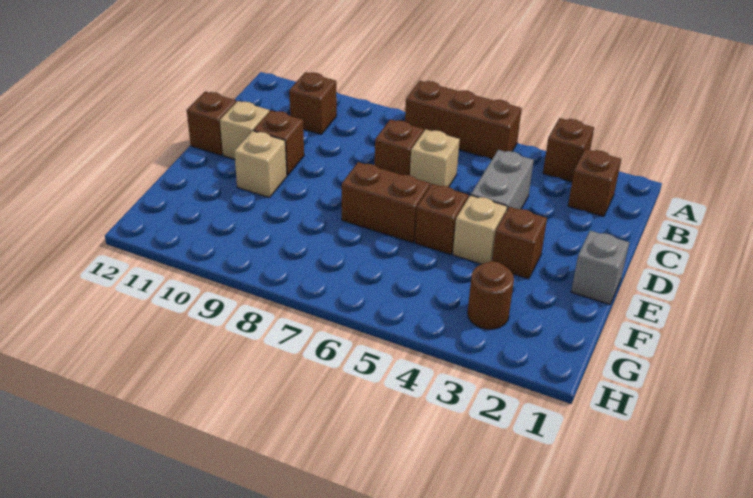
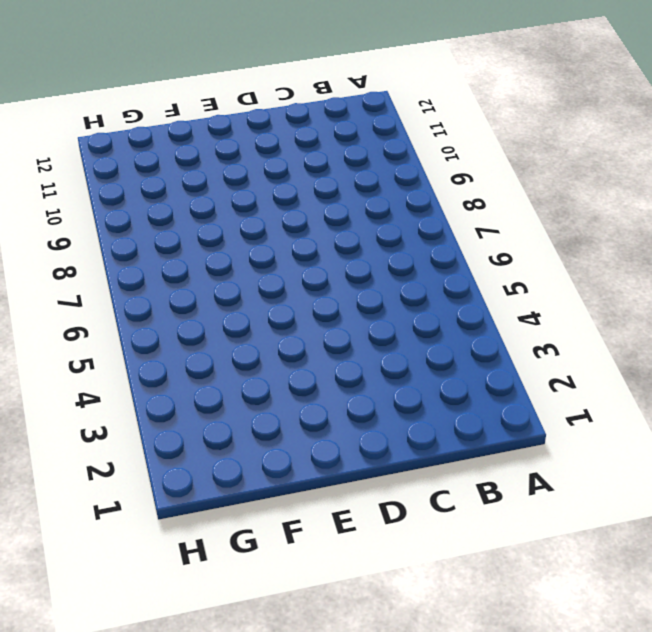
none -> brown 1x1 brick [543,118,594,182]
none -> brown 1x3 brick [405,81,522,159]
none -> brown 1x1 brick [568,149,621,216]

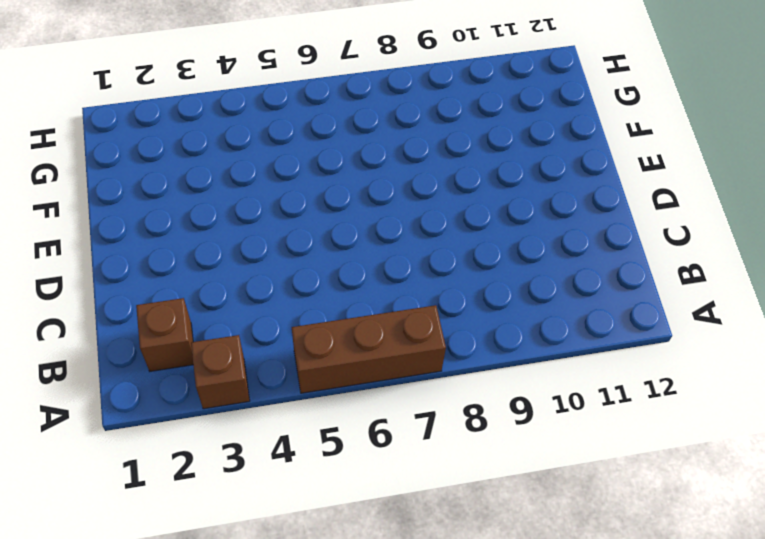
none -> brown 1x1 brick [289,72,337,134]
none -> grey 1x2 brick [471,150,534,209]
none -> tan 1x1 brick [410,129,460,187]

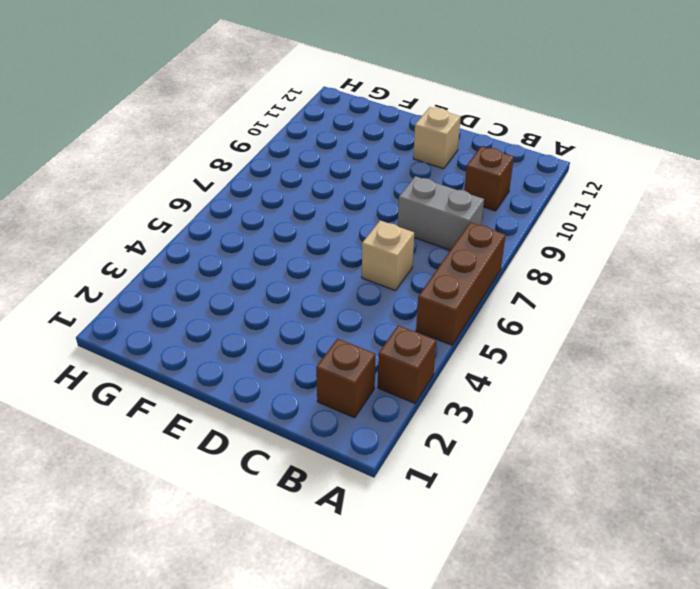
grey 1x2 brick [398,176,484,250] -> grey 1x2 brick moved to [471,150,534,209]
none -> brown 1x1 brick [375,119,424,175]
none -> brown 1x1 brick [253,110,304,175]
none -> brown 1x1 brick [187,91,236,155]

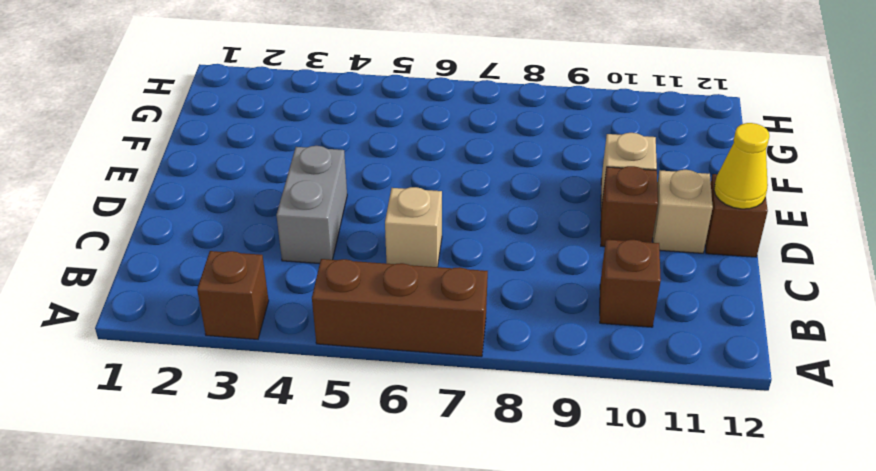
yellow 1x1 cone [714,123,769,209] -> none
none -> brown 1x1 brick [568,149,621,216]
none -> brown 1x1 brick [375,119,424,175]
none -> grey 1x1 brick [571,231,629,304]

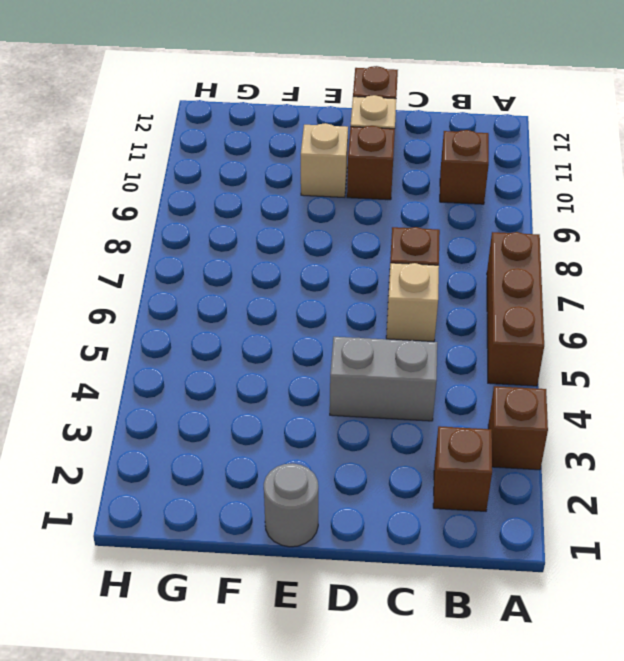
grey 1x1 round brick [264,463,318,547] -> grey 1x1 brick [571,231,629,304]
none -> brown 1x1 brick [492,207,547,279]
none -> tan 1x1 brick [453,195,507,264]
none -> brown 1x1 brick [415,184,468,254]

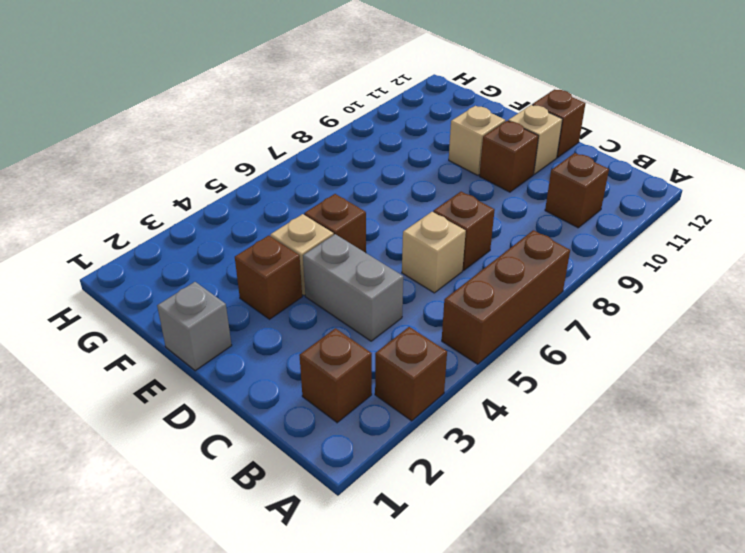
none -> brown 1x2 brick [342,162,430,243]
none -> brown 1x1 round brick [468,261,514,329]

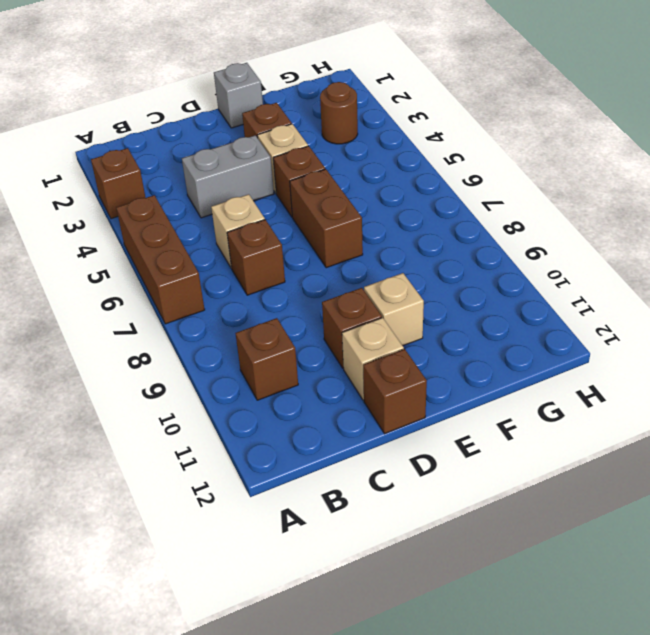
none -> brown 1x1 brick [568,149,621,216]

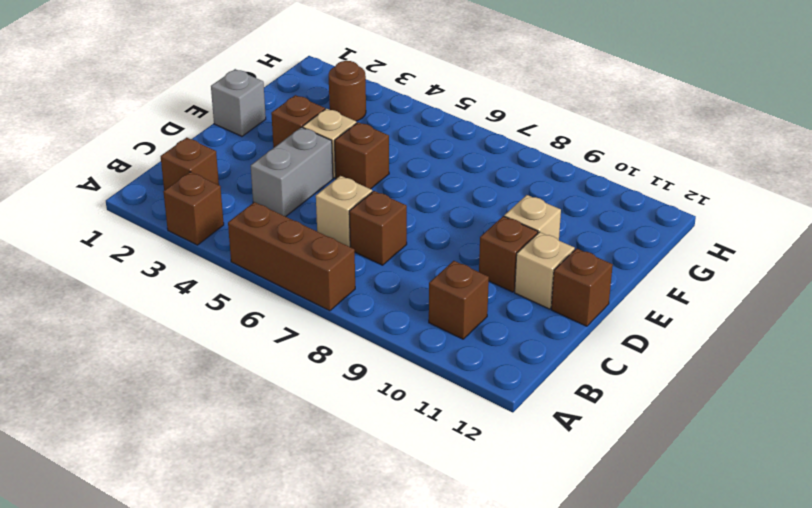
none -> brown 1x2 brick [342,162,430,243]

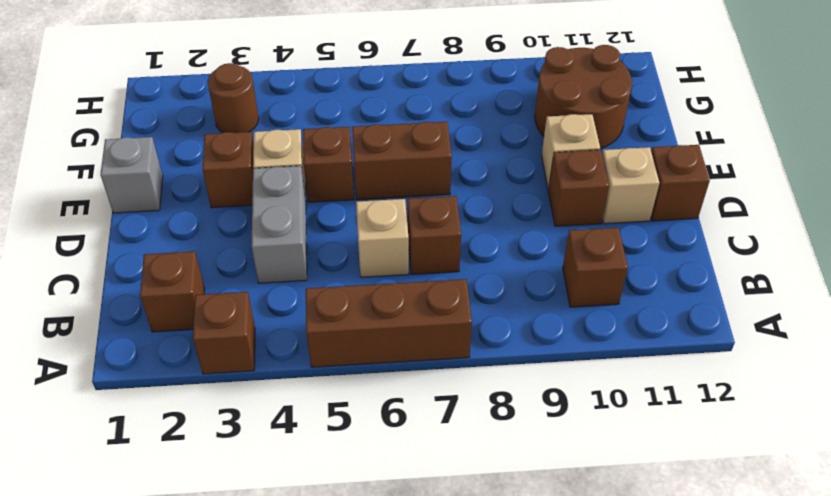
brown 2x2 round brick [535,45,632,149] -> none

